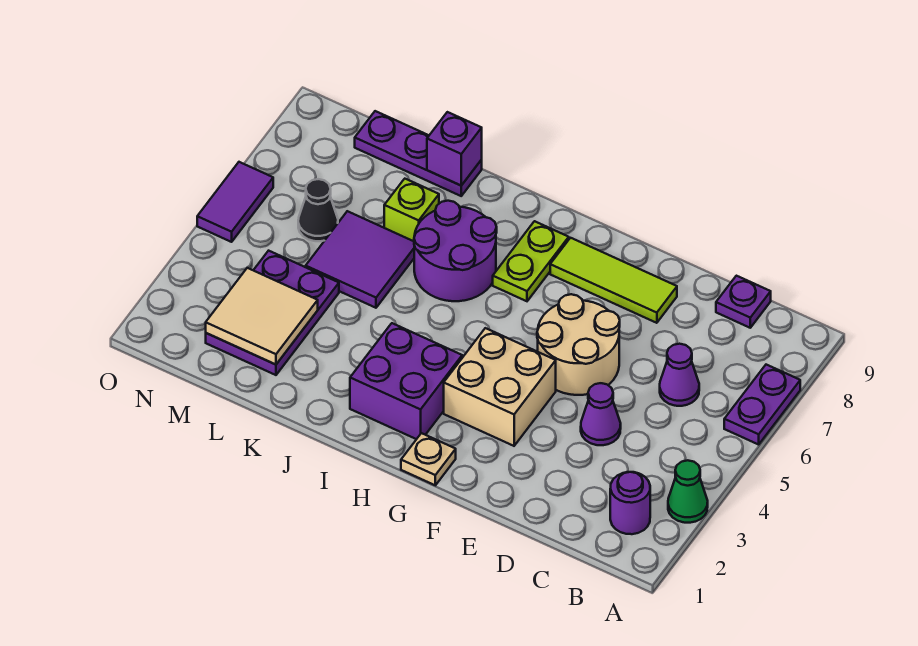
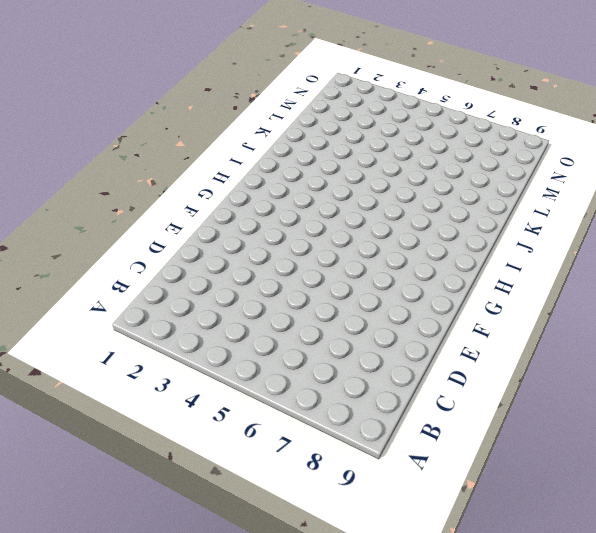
none -> green 1x1 cone [668,460,708,523]
none -> purple 1x2 plate [724,365,800,445]
none -> purple 1x1 round brick [610,472,650,534]

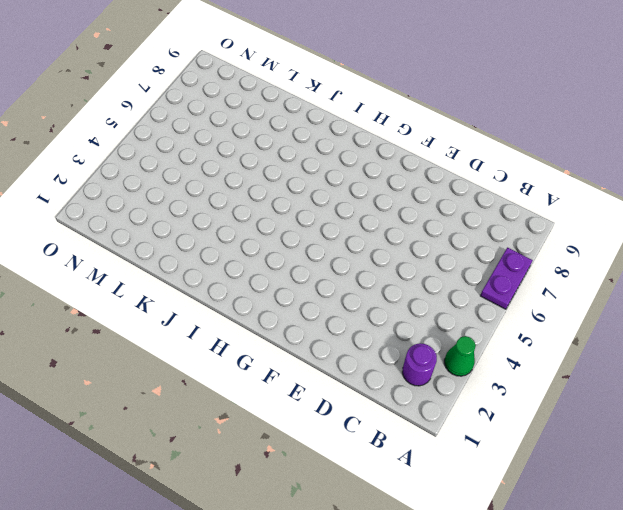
none -> purple 1x1 cone [660,344,699,406]
none -> purple 1x1 plate [716,276,771,328]
none -> purple 1x1 cone [581,383,621,445]

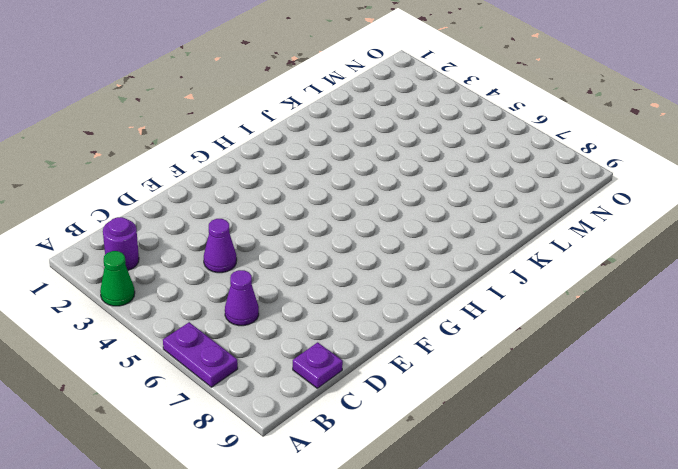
none -> tan 2x2 round brick [537,294,620,395]
none -> lime 1x3 tile [550,238,677,323]
none -> tan 2x2 brick [444,328,556,446]

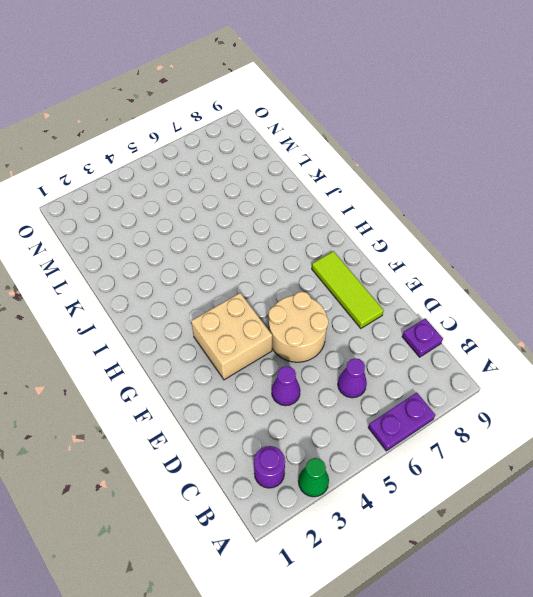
none -> tan 1x1 plate [401,433,456,485]
none -> purple 2x2 brick [350,323,462,439]
none -> lime 1x2 plate [493,221,569,301]

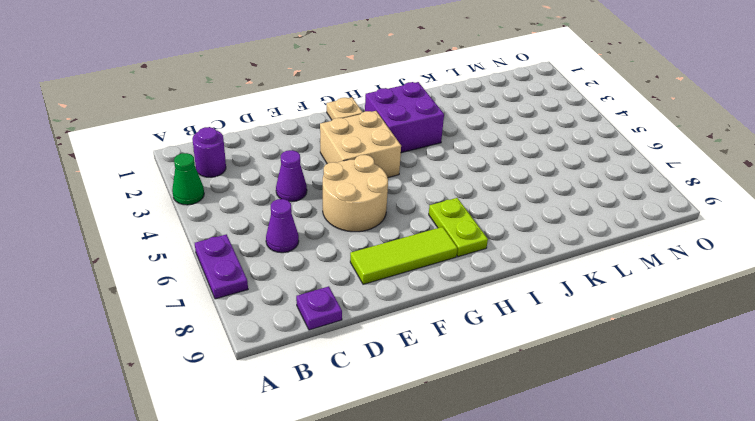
none -> purple 2x2 round brick [414,201,497,301]
none -> purple 2x2 tile [306,211,414,308]
none -> lime 1x1 brick [384,179,439,241]

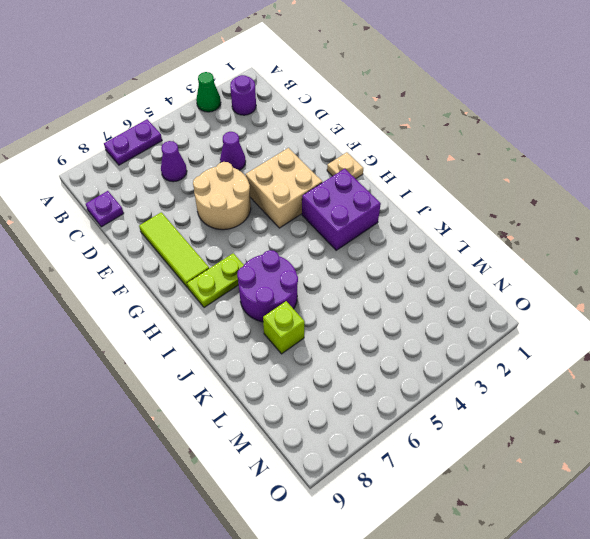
none -> purple 2x2 tile [306,211,414,308]
none -> purple 1x3 plate [355,111,482,196]
none -> purple 2x3 plate [206,251,339,375]

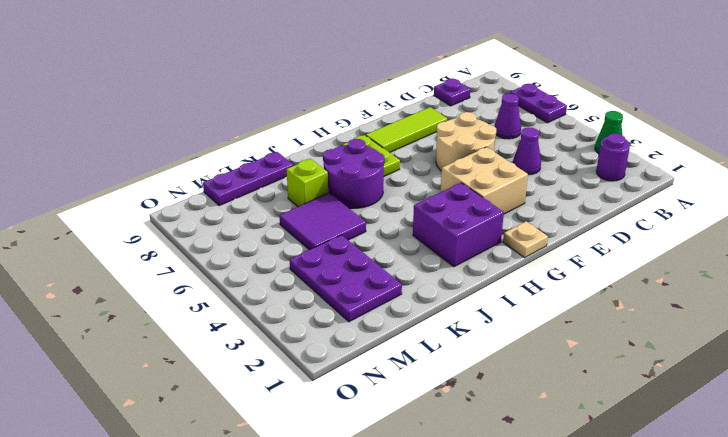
none -> black 1x1 cone [298,179,338,241]
none -> purple 1x2 tile [197,162,273,242]
none -> purple 1x1 brick [427,112,482,185]

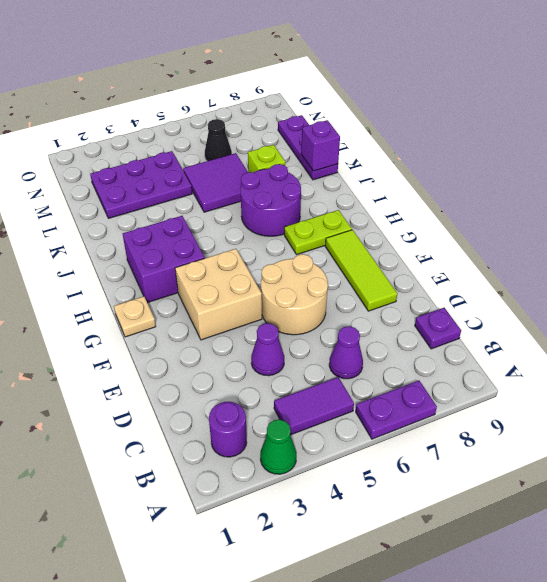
purple 1x2 tile [274,377,354,435] -> purple 1x2 tile moved to [197,162,273,242]
none -> tan 2x2 tile [206,268,318,365]

